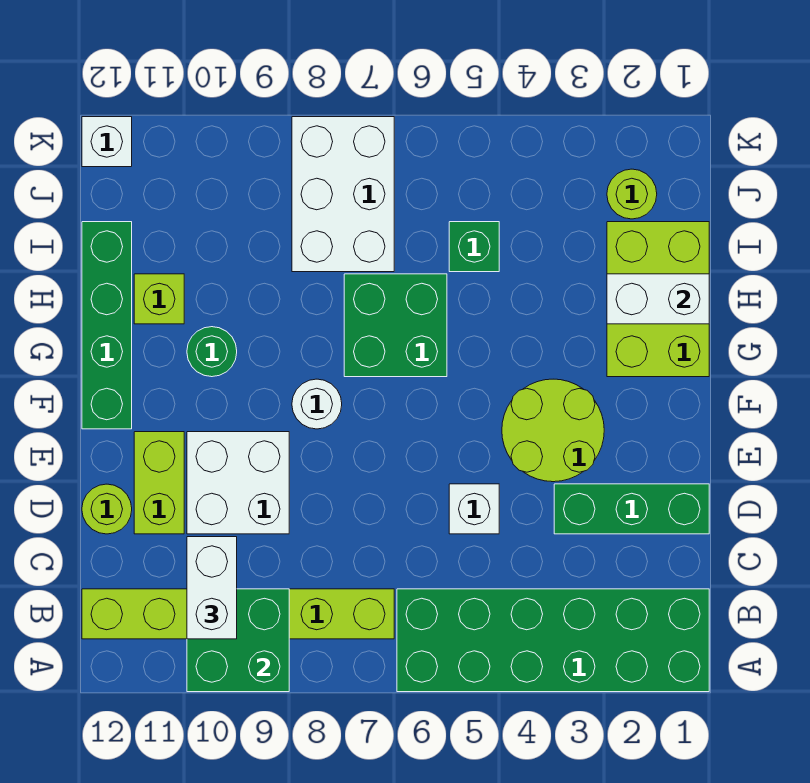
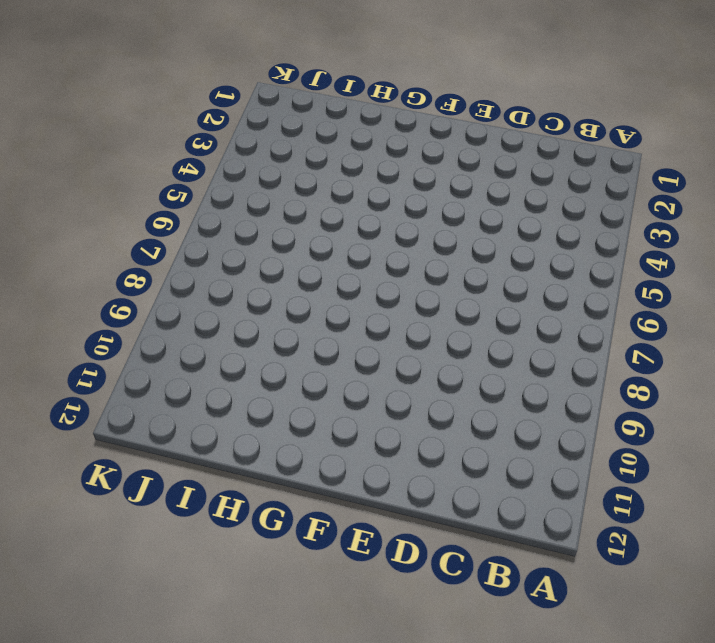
none -> green 2x6 brick [397,589,709,692]
none -> lime 1x6 brick [82,589,394,639]
none -> green 1x3 brick [554,484,709,534]

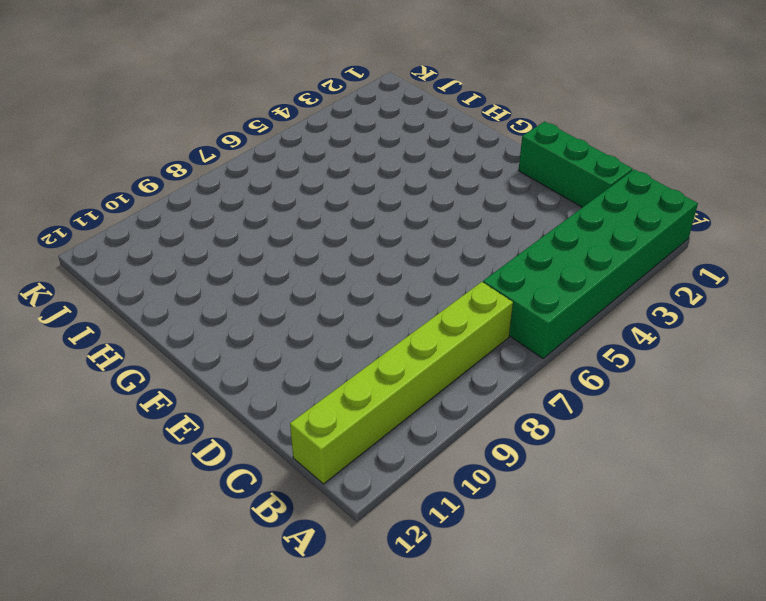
green 1x3 brick [518,121,633,207] -> green 1x3 brick turned to [554,484,709,534]
none -> white 1x1 brick [449,484,499,534]
none -> white 2x2 brick [187,432,289,534]
none -> lime 1x2 brick [134,432,184,534]

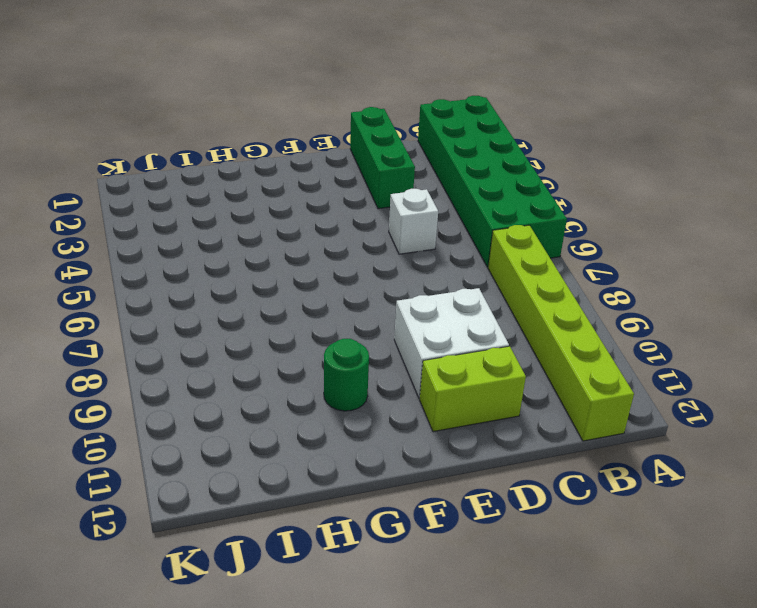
none -> lime 1x1 round brick [82,484,132,534]
none -> lime 2x2 round brick [502,379,604,482]
none -> white 1x1 round brick [292,379,342,429]

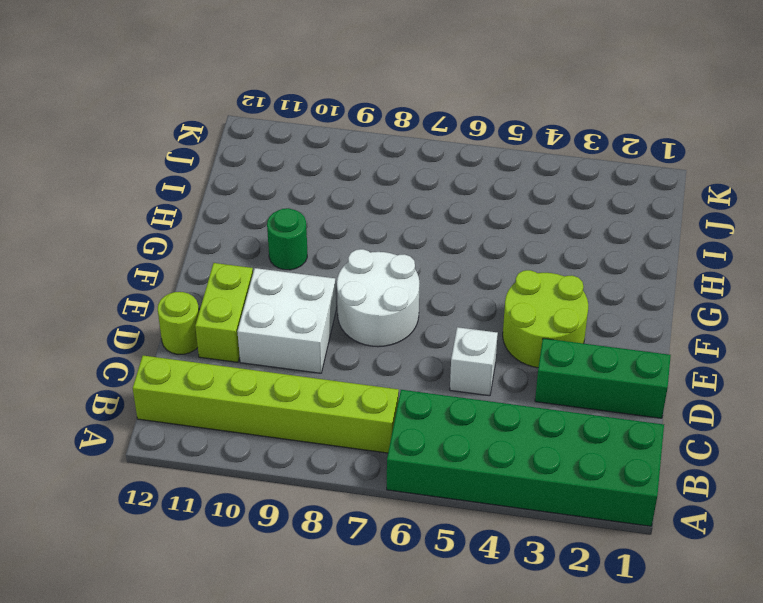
white 2x2 round brick [337,249,419,347] -> white 1x1 round brick [292,379,342,429]
none -> green 1x4 brick [82,222,132,429]
none -> lime 2x3 brick [607,222,709,377]
none -> green 2x2 brick [344,274,447,377]

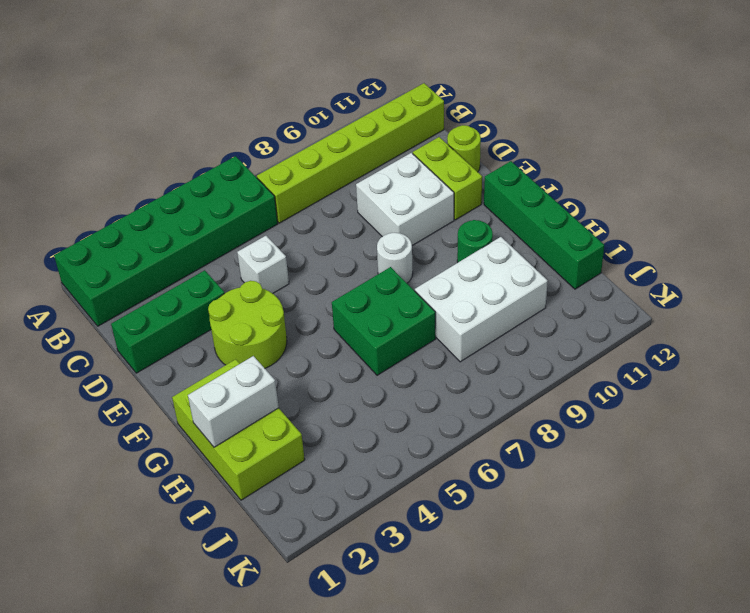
white 2x3 brick [415,237,548,362] -> white 2x3 brick turned to [292,117,394,272]
none -> lime 1x1 brick [134,274,184,324]
none -> green 1x1 brick [449,222,499,272]
none -> lime 1x1 round brick [607,169,657,219]

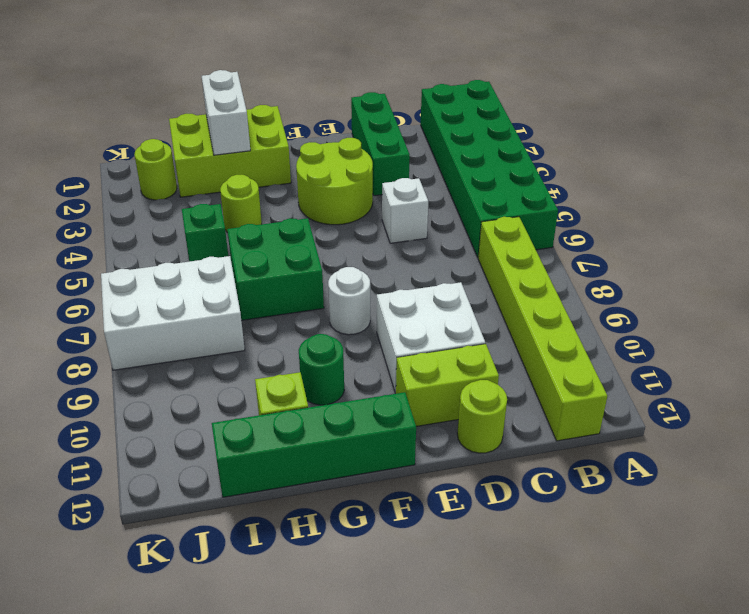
lime 1x1 round brick [220,175,262,233] -> none
none -> white 1x1 brick [82,117,132,167]
none -> green 2x2 brick [187,589,289,692]
none -> white 1x2 brick [187,537,237,639]

